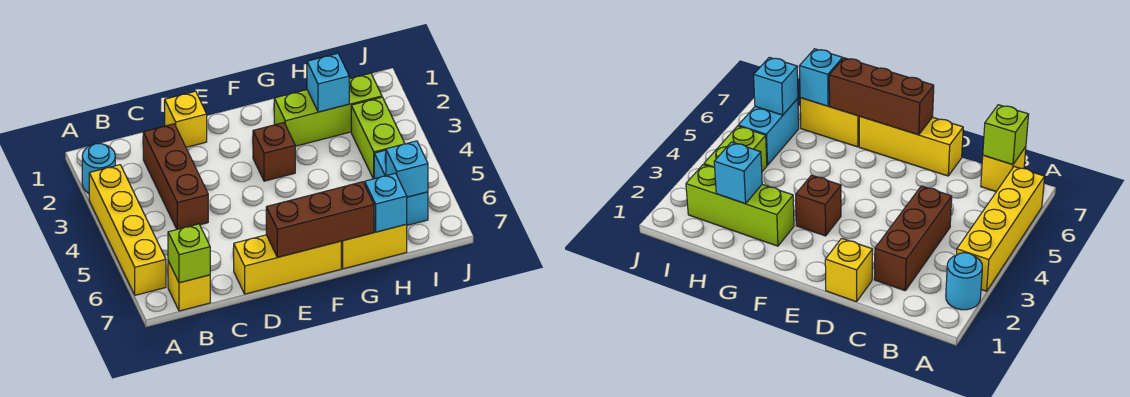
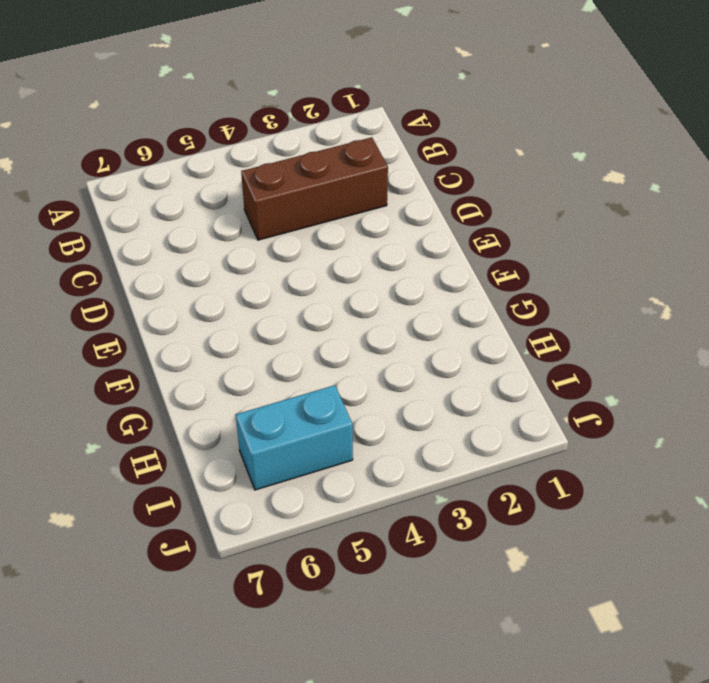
none -> cyan 1x1 round brick [82,143,115,193]
none -> yellow 1x4 brick [89,165,166,295]
none -> yellow 1x1 brick [168,261,210,311]

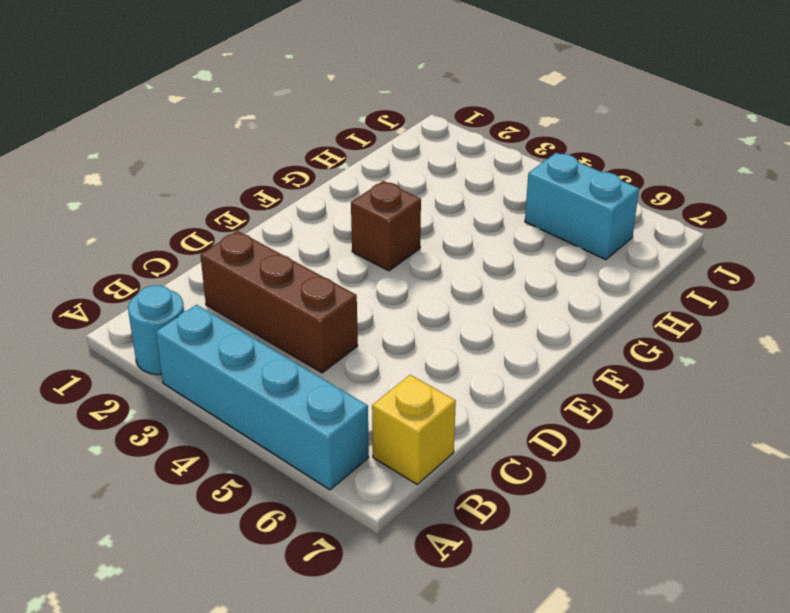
cyan 1x4 brick [156,305,369,490] -> yellow 1x4 brick [89,165,166,295]
none -> yellow 1x1 brick [165,91,207,147]
none -> yellow 1x3 brick [234,235,341,294]
none -> lime 1x3 brick [274,73,382,146]

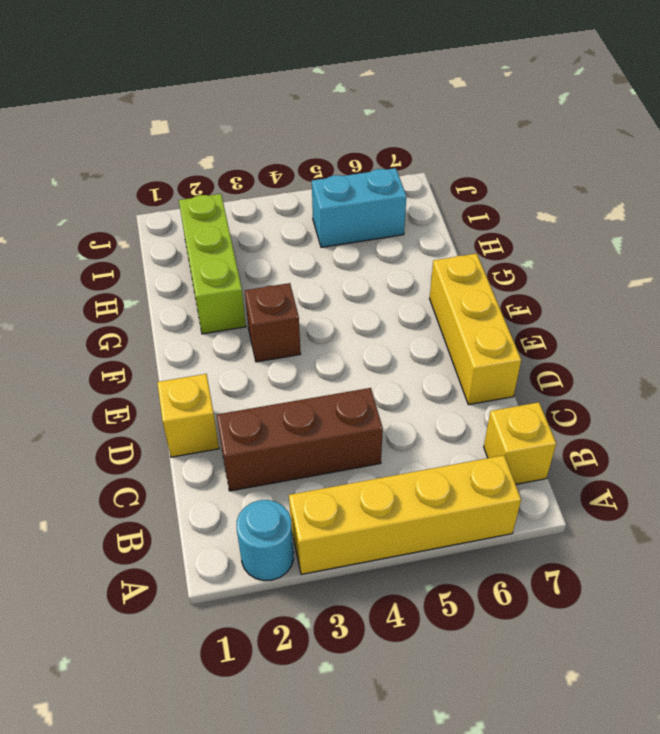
none -> yellow 1x2 brick [341,224,407,269]
none -> lime 1x2 brick [351,97,405,179]
none -> lime 1x1 brick [168,224,210,283]

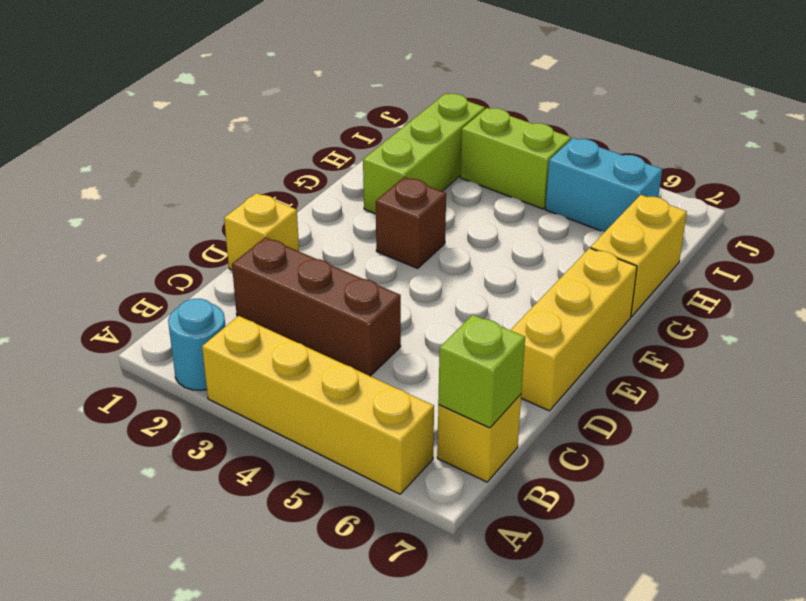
none -> brown 1x3 brick [266,182,374,257]
none -> cyan 1x1 brick [307,53,349,112]
none -> cyan 1x1 brick [365,173,407,232]

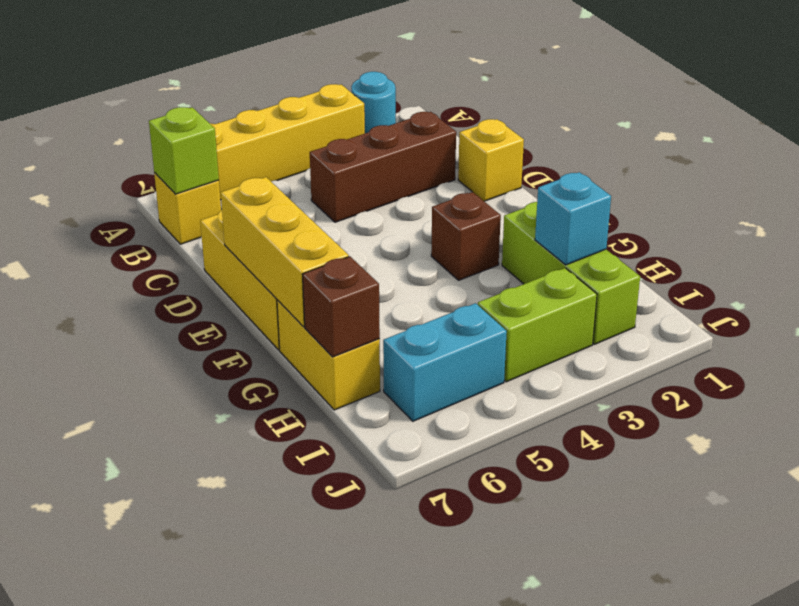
yellow 1x3 brick [221,177,349,327] -> brown 1x3 brick [266,182,374,257]
brown 1x1 brick [302,256,380,357] -> cyan 1x1 brick [365,173,407,232]
none -> cyan 1x1 brick [386,141,428,197]

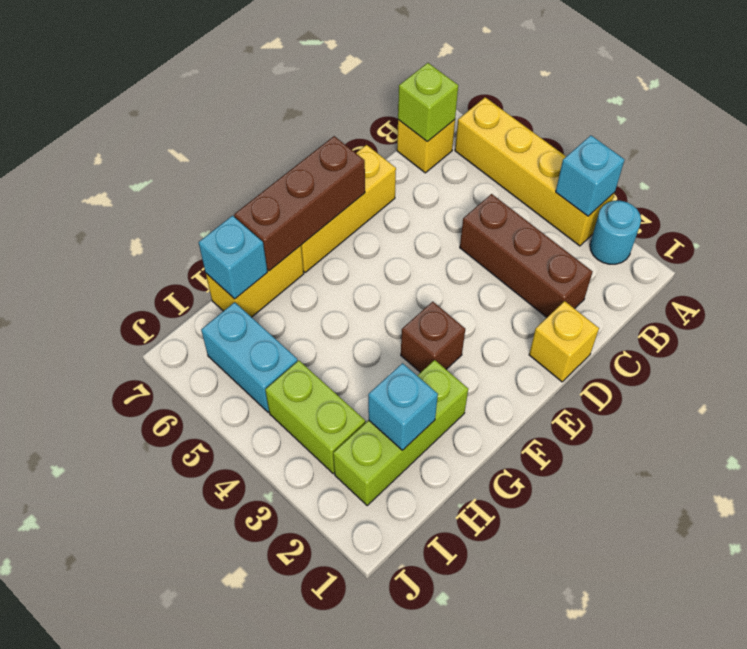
cyan 1x1 brick [556,135,625,216] -> cyan 1x1 brick moved to [386,141,428,197]

